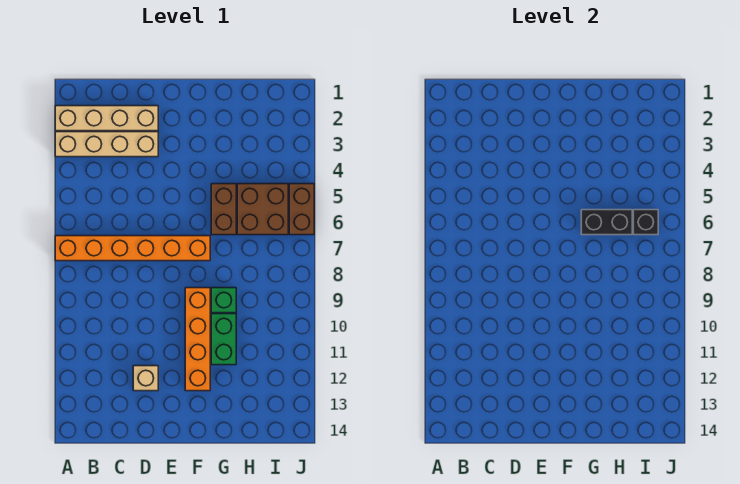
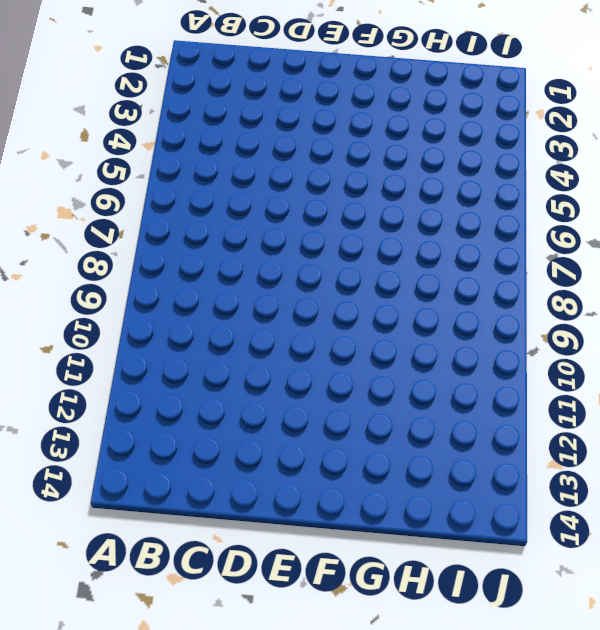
none -> tan 1x4 brick [55,106,158,131]
none -> tan 1x4 brick [55,132,158,157]
none -> orange 1x6 brick [55,236,210,261]

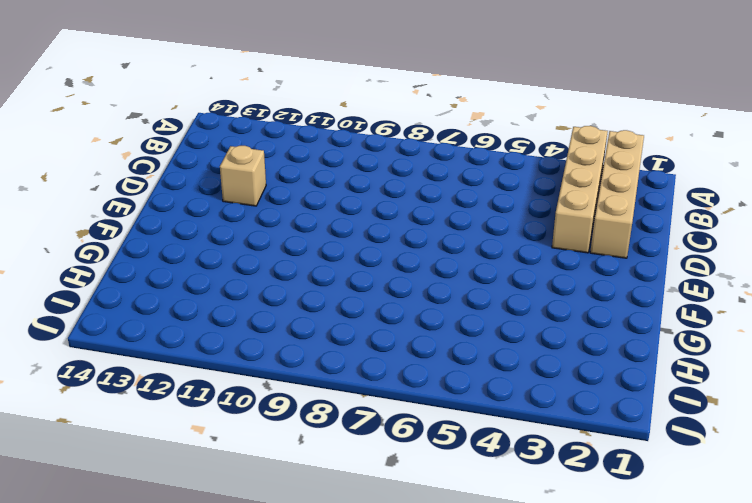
none -> orange 1x6 brick [55,236,210,261]
none -> orange 1x4 brick [185,288,210,391]
none -> brown 1x2 brick [211,184,236,235]

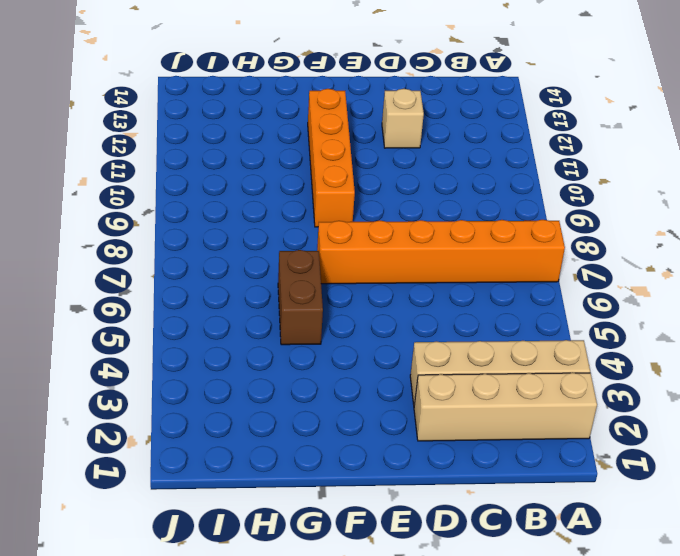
none -> green 1x1 brick [211,288,236,313]
none -> green 1x2 brick [211,314,236,365]
none -> brown 2x2 brick [237,184,288,235]

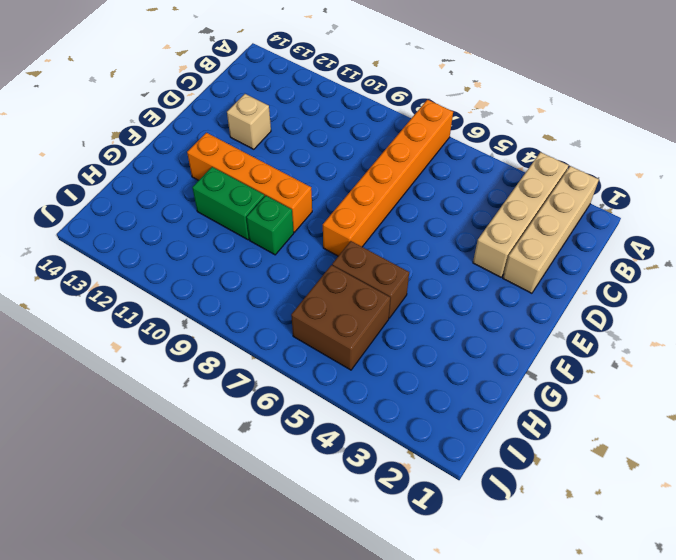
none -> brown 1x2 brick [289,184,314,235]
none -> black 1x2 brick [581,210,632,235]
none -> black 1x1 brick [633,210,658,235]

